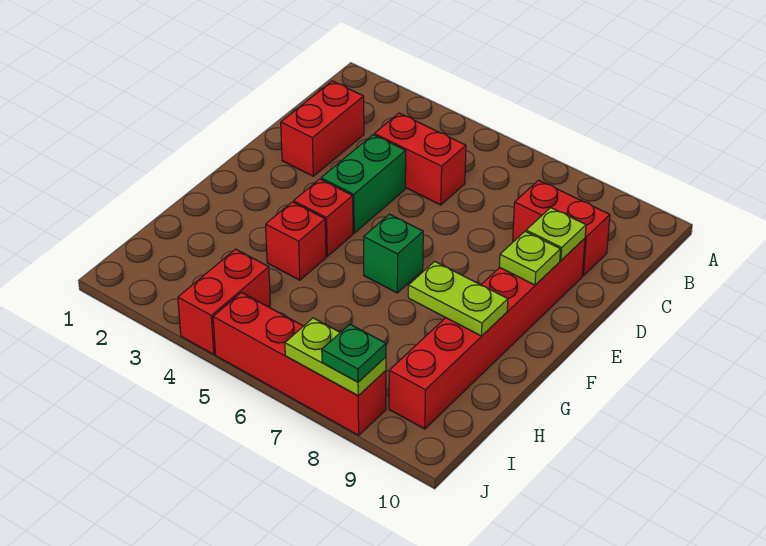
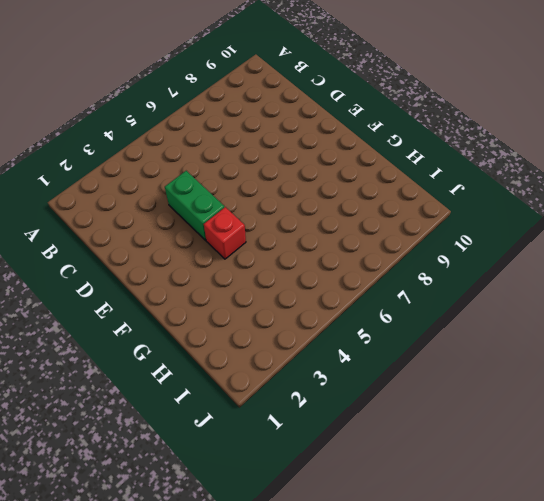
none -> red 1x2 brick [281,81,364,176]
none -> red 1x2 brick [374,113,466,205]
none -> red 1x2 brick [513,180,610,276]

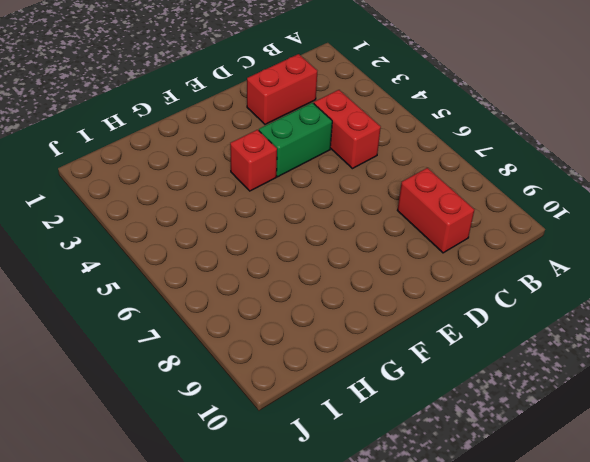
none -> red 1x6 brick [389,238,585,429]
none -> green 1x1 brick [364,214,423,293]
none -> red 1x1 brick [266,202,326,280]

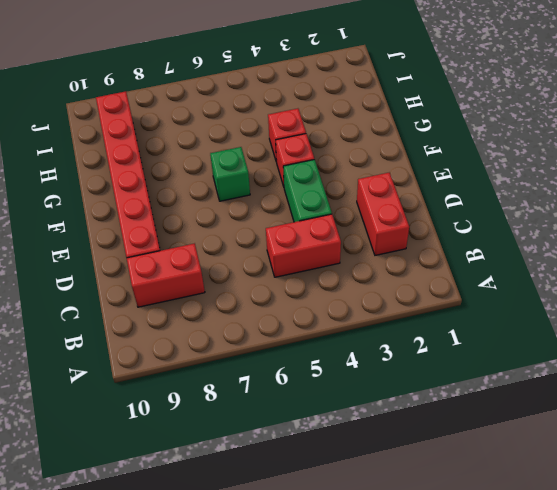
none -> red 1x2 brick [178,249,270,355]
none -> red 1x4 brick [213,293,386,435]
none -> lime 1x1 plate [526,208,586,260]

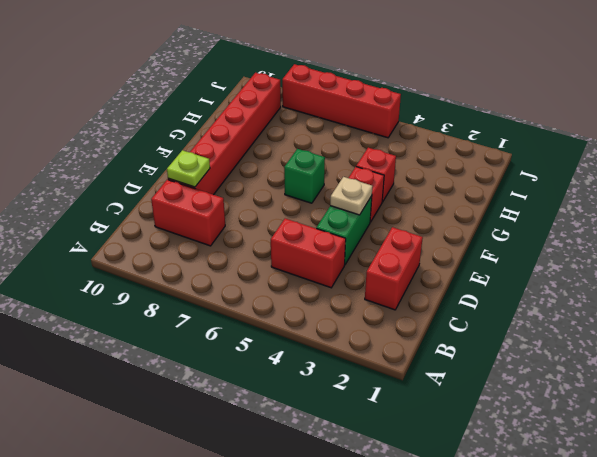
tan 1x1 plate [330,177,373,215] -> none
none -> red 1x2 brick [178,249,270,355]
none -> lime 1x1 plate [499,231,561,285]
none -> lime 1x2 plate [408,261,508,336]

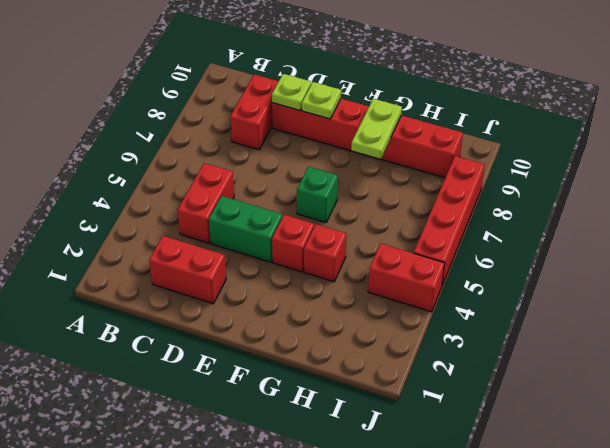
none -> lime 1x2 plate [285,318,386,396]
none -> green 1x1 plate [322,324,386,382]

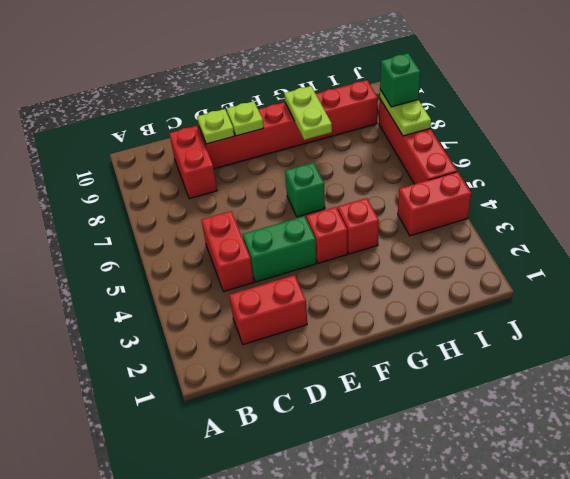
green 1x1 brick [380,53,420,107] -> green 1x1 plate [322,324,386,382]

